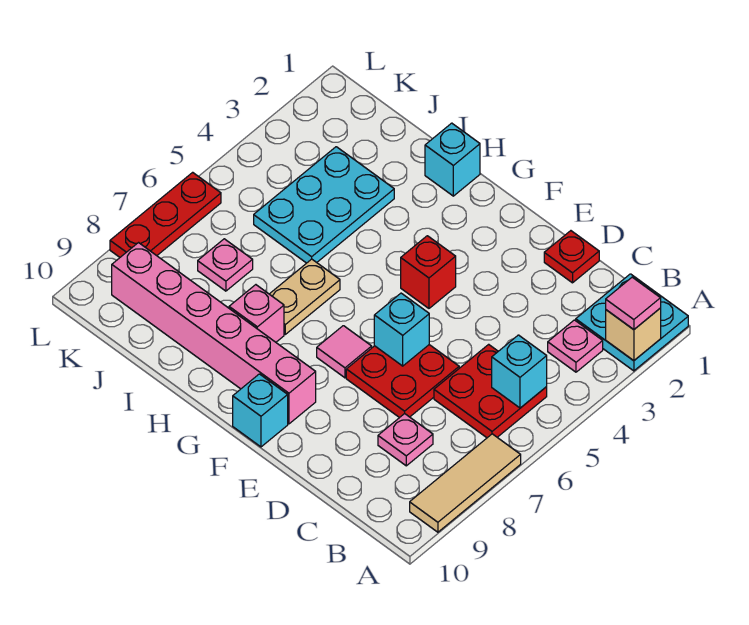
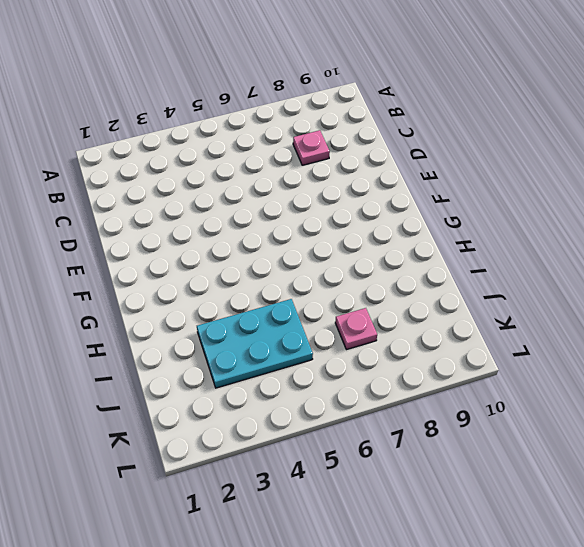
none -> cyan 2x2 plate [576,274,688,371]
none -> tan 1x3 tile [410,434,521,532]
none -> pink 1x1 plate [548,320,603,372]

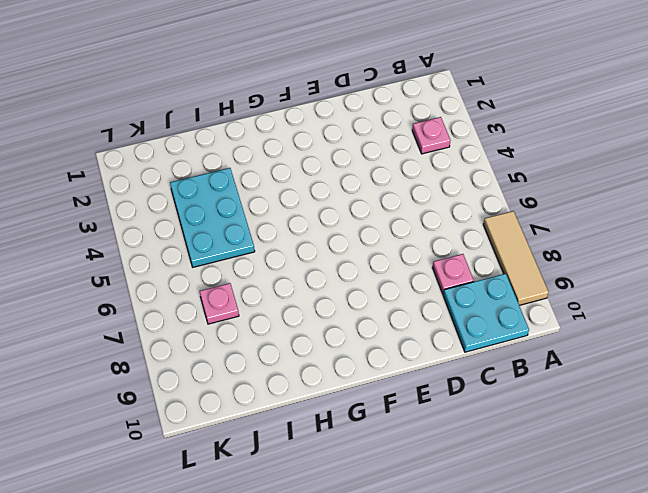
cyan 2x2 plate [443,274,529,352] -> cyan 2x2 plate moved to [576,274,688,371]
none -> red 2x2 plate [434,344,547,438]
none -> red 1x1 plate [544,231,599,283]
none -> red 2x2 plate [346,345,459,418]

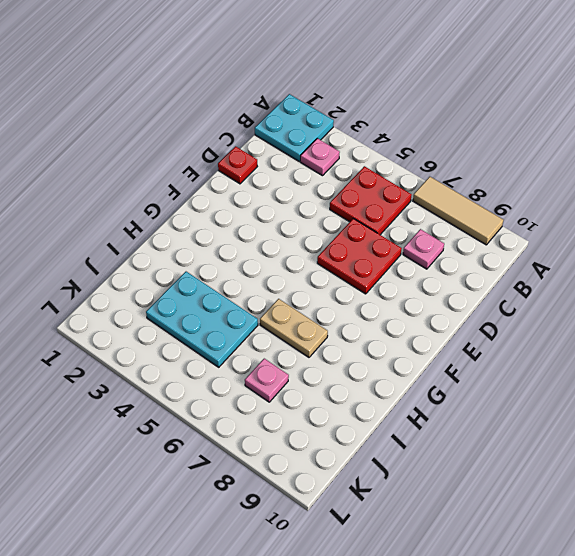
none -> red 1x1 brick [401,236,456,308]
none -> pink 1x1 tile [317,326,372,378]
none -> pink 1x6 brick [112,243,316,424]

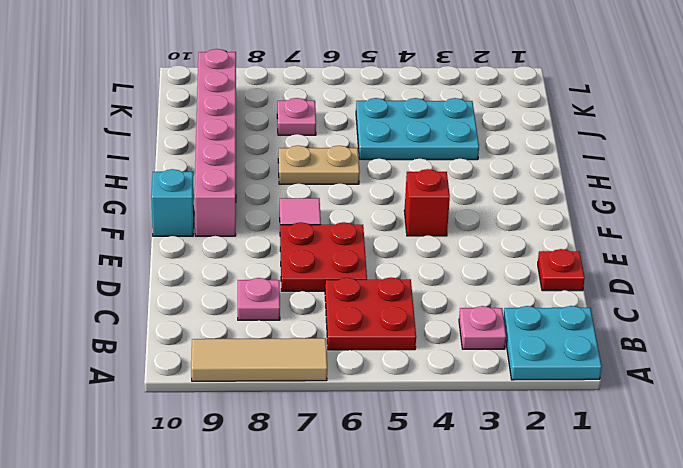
none -> cyan 1x1 brick [425,123,480,196]
none -> pink 1x1 brick [229,285,284,342]
none -> red 1x3 plate [110,172,221,257]

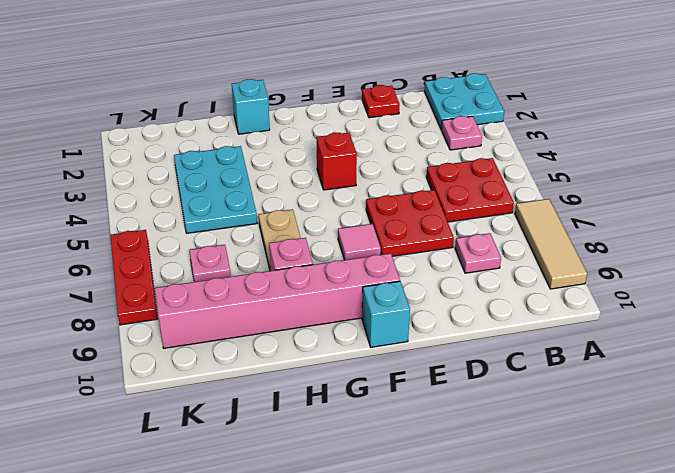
none -> tan 1x1 brick [606,308,661,361]
none -> cyan 1x1 brick [492,335,547,408]
none -> cyan 1x1 brick [374,293,429,366]

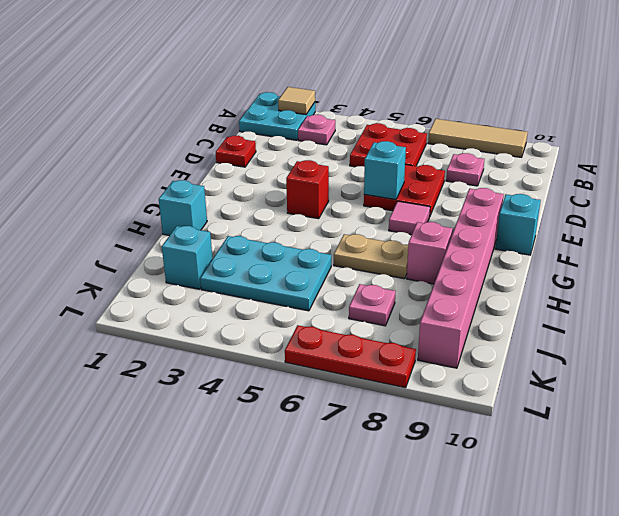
tan 1x1 tile [278,87,315,115] -> tan 1x1 brick [606,308,661,361]
cyan 1x1 brick [162,226,212,289] -> cyan 1x1 brick moved to [492,335,547,408]
none -> pink 1x1 tile [606,277,661,330]

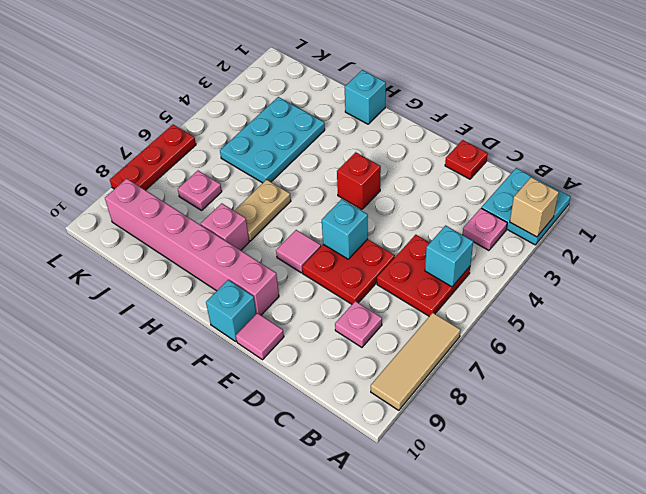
pink 1x1 tile [236,313,284,360] -> pink 1x1 tile moved to [606,277,661,330]

